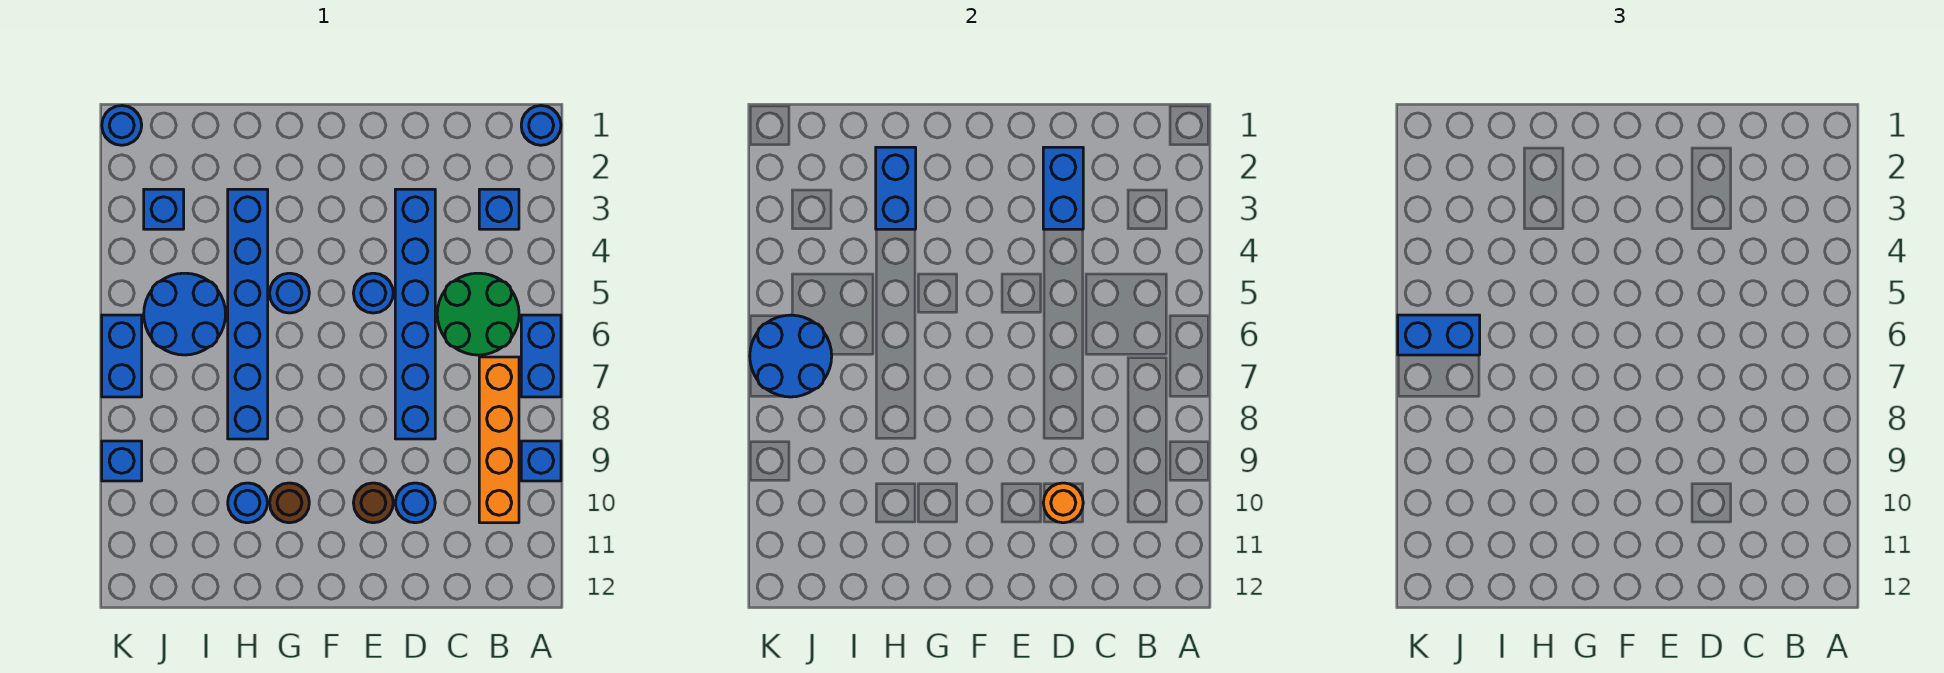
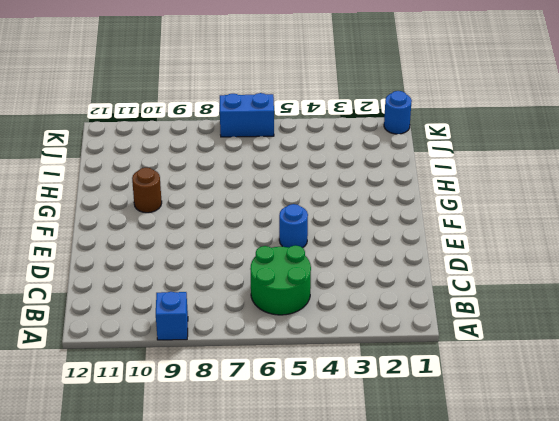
none -> blue 1x1 round brick [521,106,561,145]
none -> blue 1x2 brick [521,315,561,397]
none -> blue 1x1 brick [479,189,519,229]

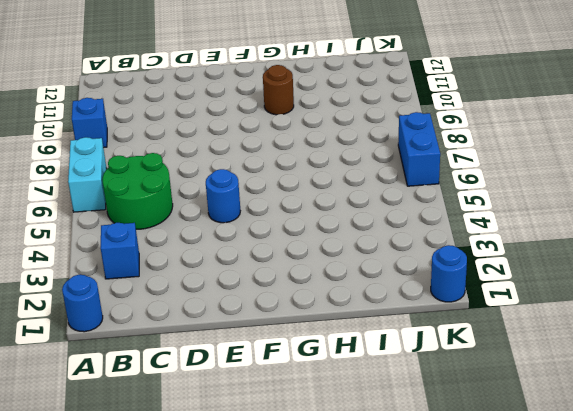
cyan 1x2 brick [68,137,107,212] -> blue 1x2 brick [521,315,561,397]
none -> orange 1x4 brick [479,357,519,523]
none -> blue 1x6 brick [395,189,435,439]
none -> blue 1x1 round brick [395,483,435,523]

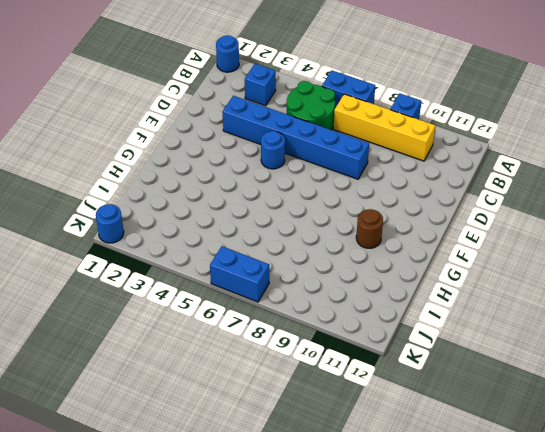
yellow 1x4 brick [334,94,435,161] -> orange 1x4 brick [479,357,519,523]
none -> blue 1x1 round brick [395,483,435,523]
none -> brown 1x1 round brick [353,483,393,523]
none -> blue 1x1 round brick [270,273,309,313]

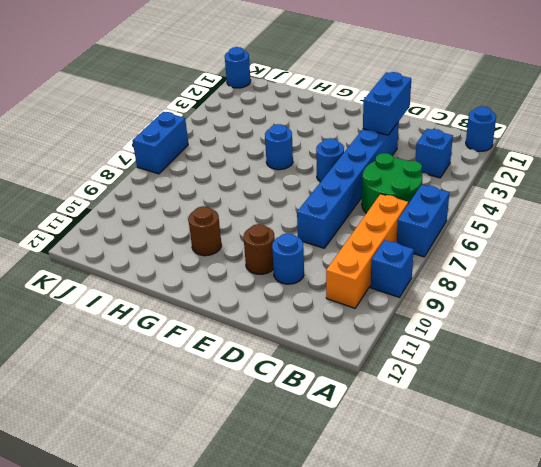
none -> blue 1x6 brick [228,189,268,439]
none -> blue 1x1 round brick [228,483,267,523]
none -> blue 2x2 round brick [144,273,226,355]

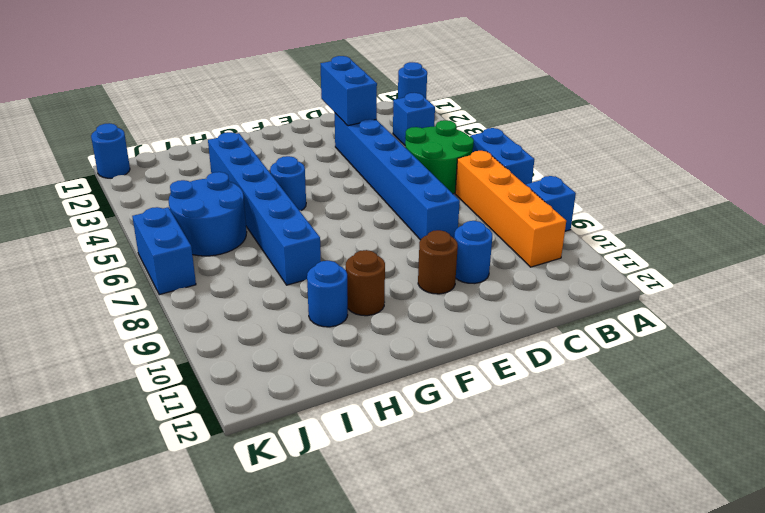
none -> blue 1x1 round brick [353,273,393,313]
none -> blue 1x1 brick [144,189,184,229]
none -> blue 1x1 brick [102,441,142,481]

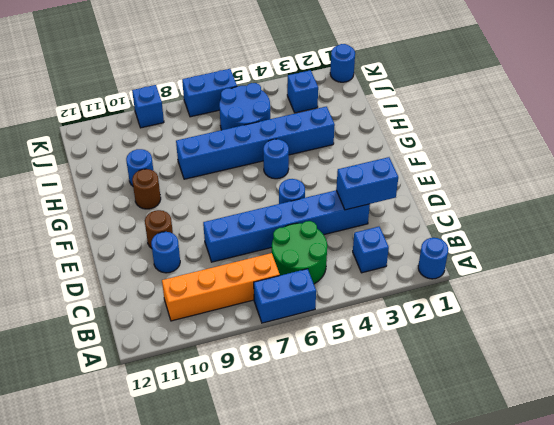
none -> blue 1x1 brick [521,441,561,481]
none -> orange 1x1 round brick [1043,483,1083,523]
none -> blue 1x2 brick [876,147,916,229]

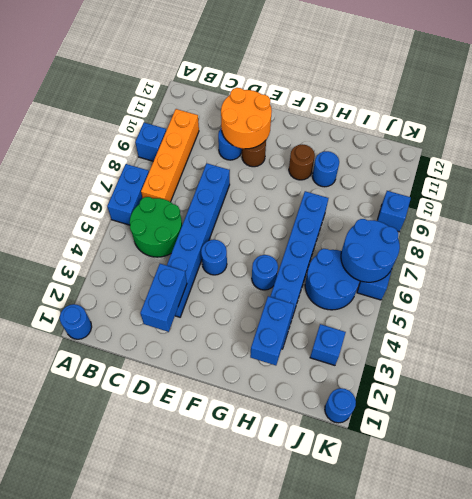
orange 2x2 round brick [221,88,272,149] -> orange 1x1 round brick [1043,483,1083,523]
none -> blue 1x1 brick [479,189,519,229]
none -> blue 1x2 brick [1398,315,1480,355]

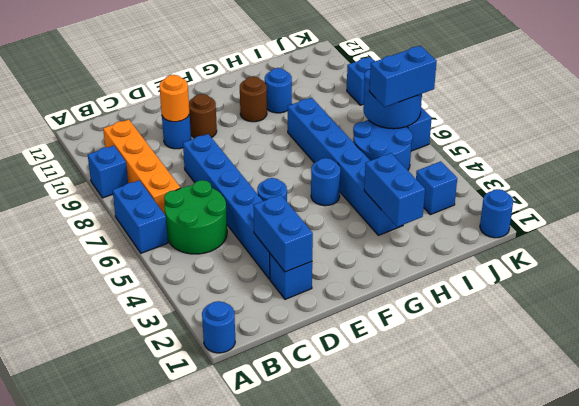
blue 1x1 brick [270,254,312,299] -> blue 1x1 brick moved to [479,189,519,229]

